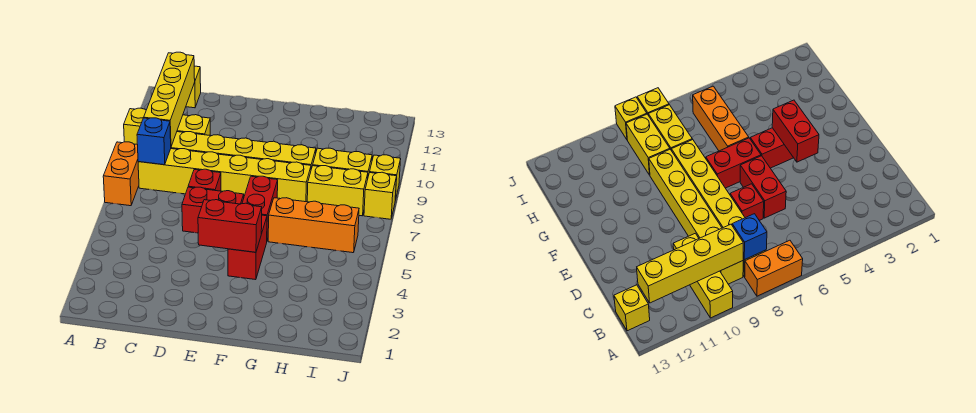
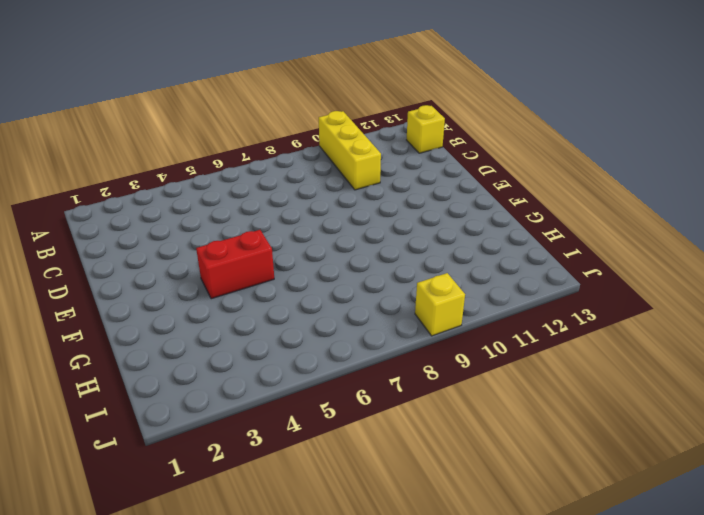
none -> orange 1x2 brick [103,142,139,206]
none -> yellow 1x6 brick [138,149,311,202]
none -> yellow 1x6 brick [171,132,316,169]

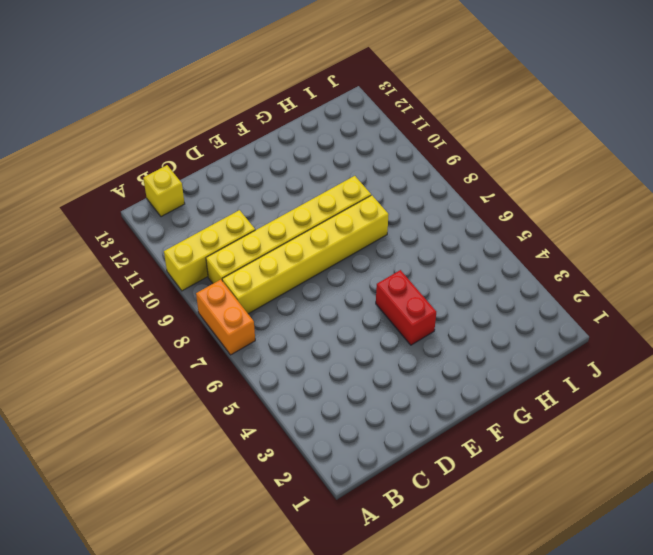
none -> red 1x2 brick [182,187,244,233]
none -> red 1x1 brick [188,169,221,191]
none -> red 1x2 brick [242,176,278,240]

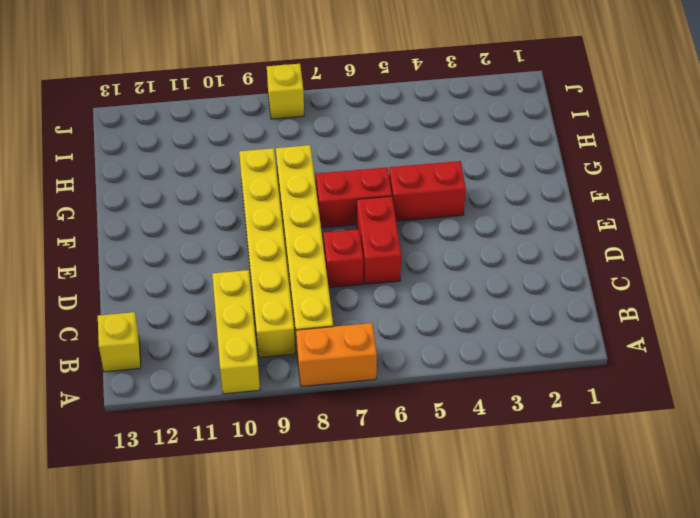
none -> orange 1x3 brick [268,198,359,253]
none -> yellow 1x2 brick [307,166,368,216]
none -> yellow 1x2 brick [313,148,372,176]

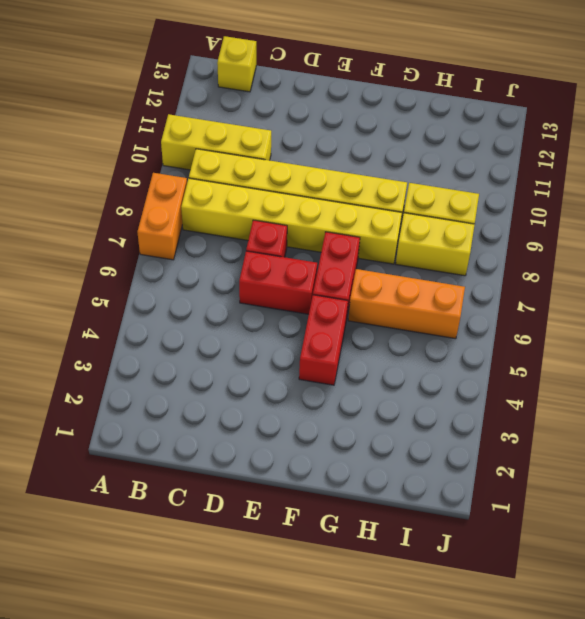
none -> yellow 1x1 brick [364,172,397,219]
none -> yellow 1x1 brick [370,155,401,200]
none -> blue 1x1 brick [137,118,171,165]

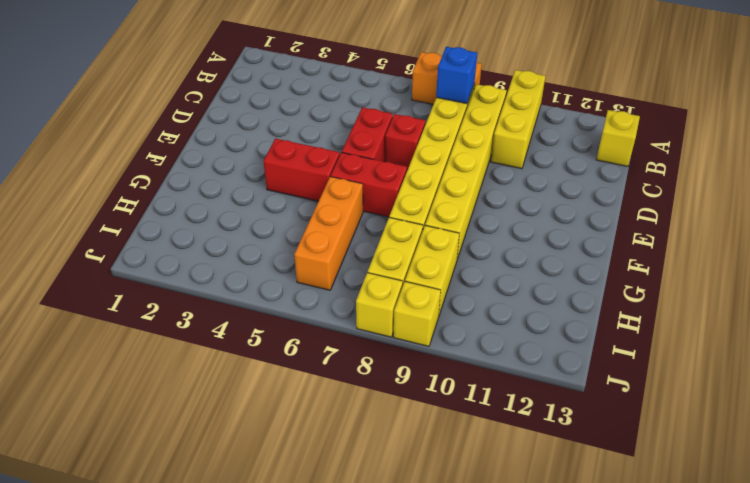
none -> yellow 1x4 brick [144,52,195,146]
none -> red 1x2 brick [198,200,262,252]

